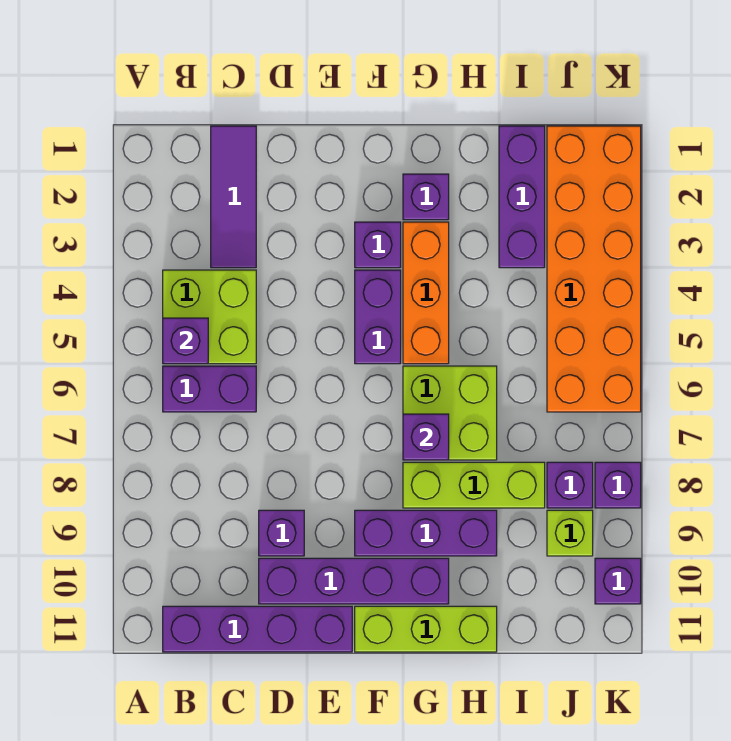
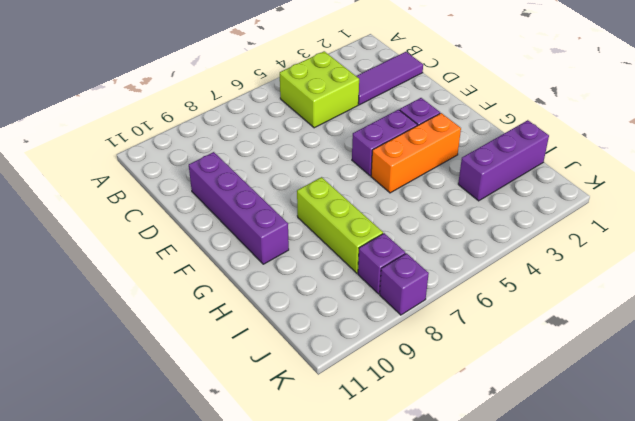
none -> purple 1x2 brick [163,366,256,412]
none -> purple 1x4 brick [163,606,352,652]
none -> purple 1x1 brick [259,510,304,556]

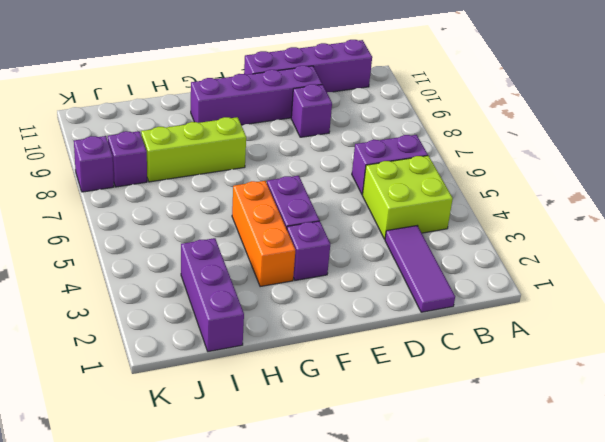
none -> purple 1x3 brick [355,510,497,556]
none -> lime 1x3 brick [355,606,497,652]
none -> purple 1x1 brick [403,174,449,220]

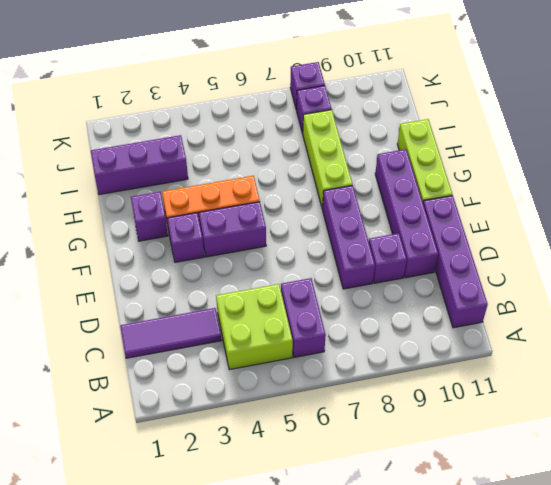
purple 1x3 brick [323,185,375,289] -> purple 1x3 brick moved to [355,510,497,556]
none -> lime 2x2 brick [403,366,497,460]
none -> orange 2x6 brick [547,126,641,412]
none -> lime 1x1 brick [547,510,593,556]

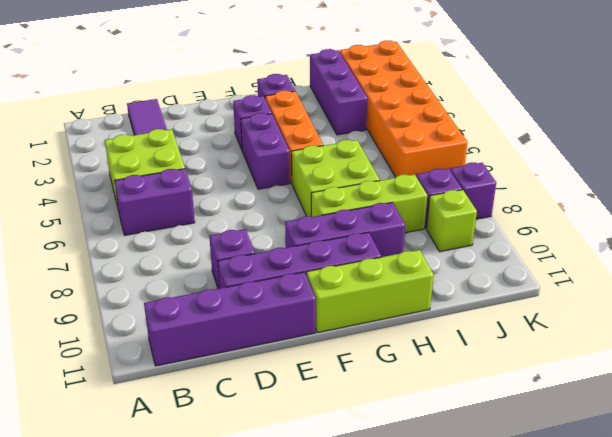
none -> purple 1x1 brick [595,558,641,604]
none -> purple 1x1 brick [163,318,208,364]
none -> purple 1x1 brick [403,414,449,460]

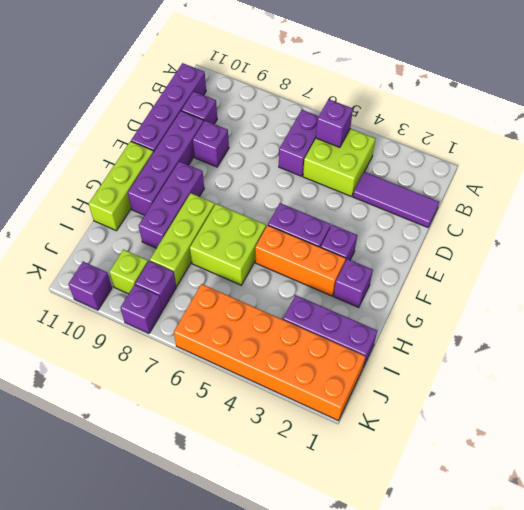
purple 1x1 brick [181,91,217,124] -> purple 1x1 brick moved to [403,414,449,460]

